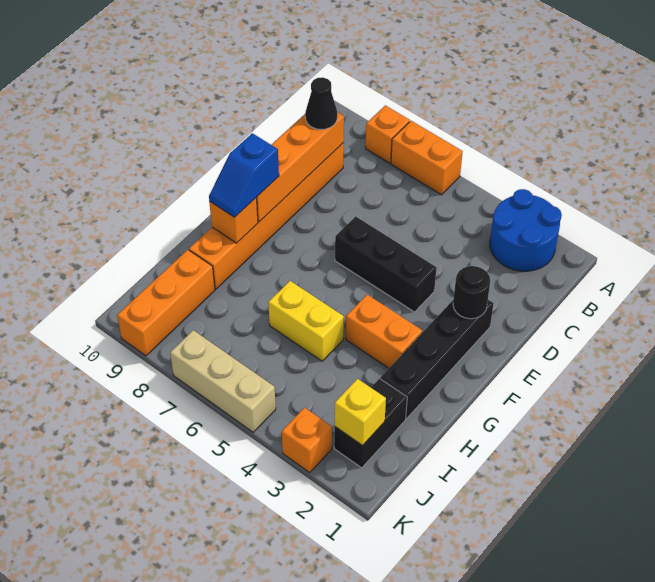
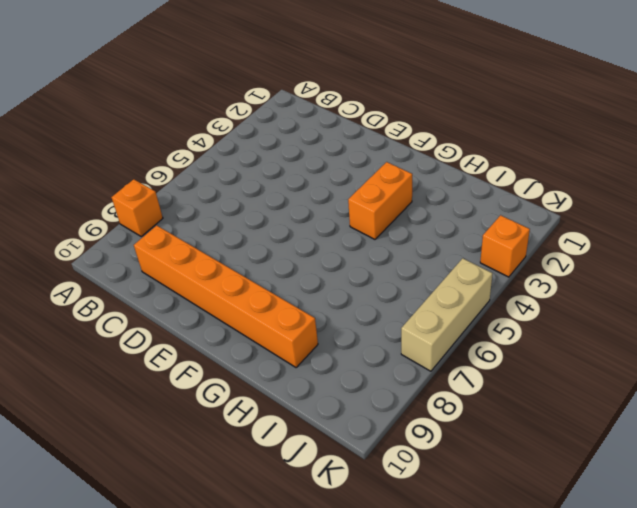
none -> blue 2x2 round brick [490,189,562,271]
none -> orange 1x2 brick [391,121,463,195]
none -> black 1x4 brick [381,299,494,418]

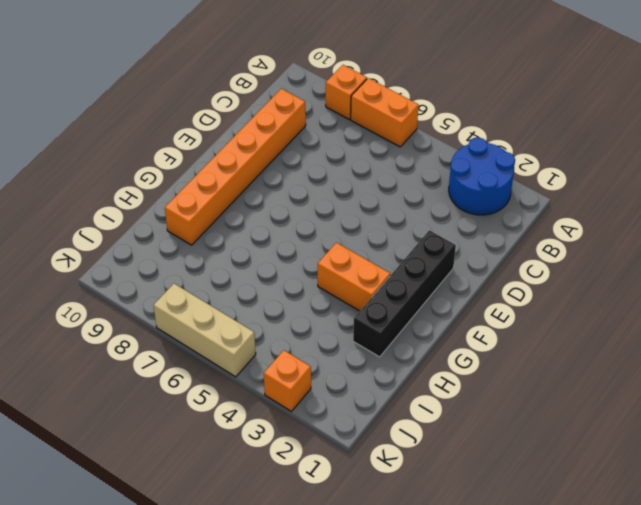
none -> black 1x3 brick [335,216,437,312]
none -> yellow 1x2 brick [268,281,344,361]
none -> black 1x2 brick [334,379,407,468]

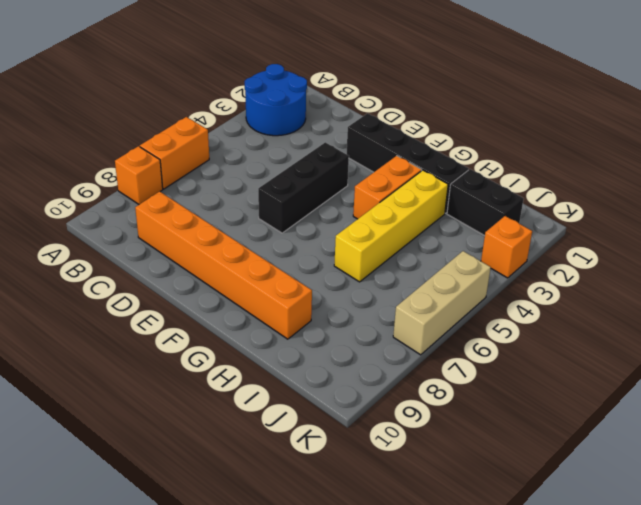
yellow 1x4 brick [334,170,448,282] -> yellow 1x2 brick [268,281,344,361]
none -> orange 1x3 brick [117,250,215,356]
none -> orange 1x4 brick [256,112,344,222]
none -> black 1x1 round brick [453,266,490,319]

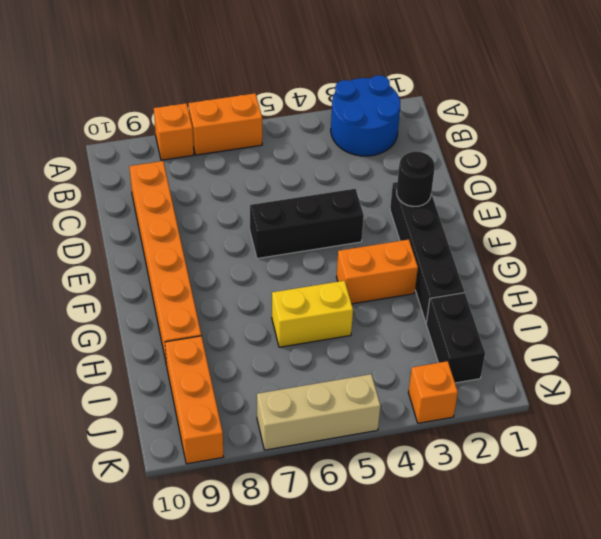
none -> orange 1x4 brick [256,112,344,222]
none -> orange 1x1 brick [209,198,258,243]
none -> yellow 1x1 brick [335,379,386,446]

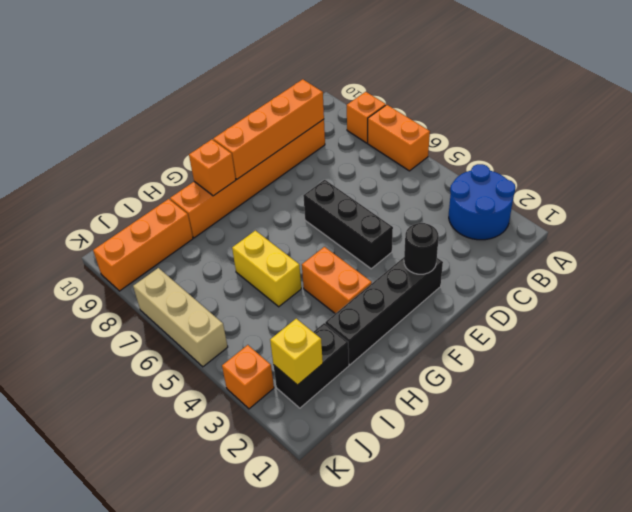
none -> black 1x1 cone [305,77,337,130]
none -> blue 1x2 slope [209,133,279,217]

